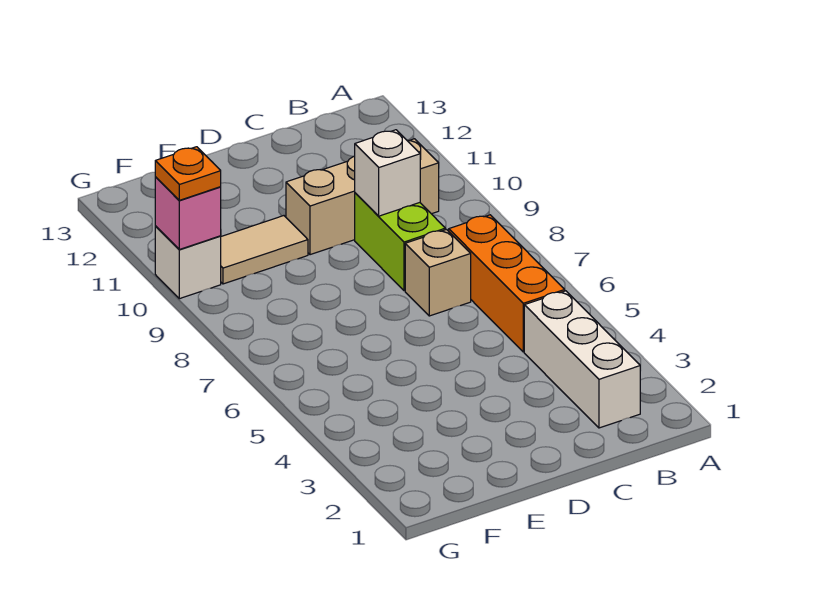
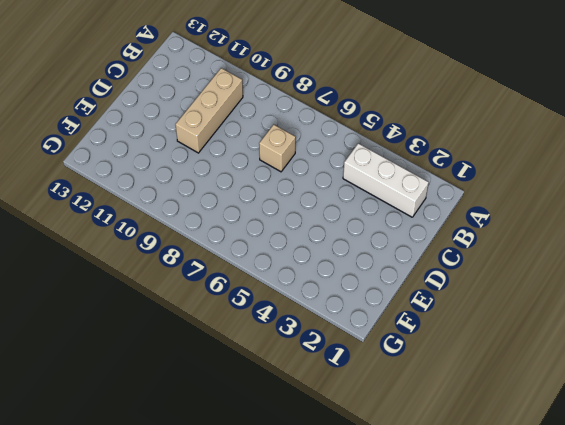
none -> orange 1x3 brick [449,215,565,352]
none -> lime 1x2 brick [355,193,445,291]

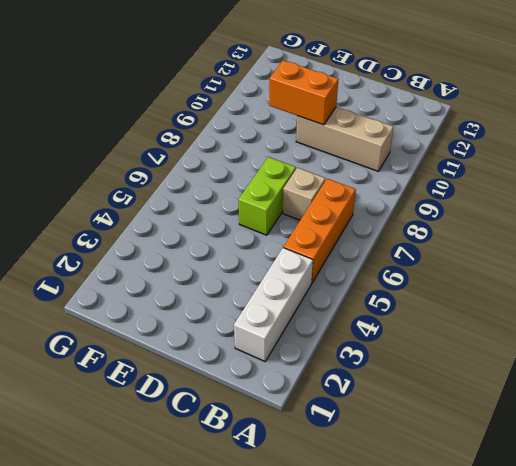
lime 1x2 brick [238,157,296,235] -> lime 1x2 brick moved to [355,193,445,291]
orange 1x2 brick [269,60,339,125] -> none
none -> tan 1x2 tile [221,216,308,284]
none -> white 1x1 brick [155,226,221,299]

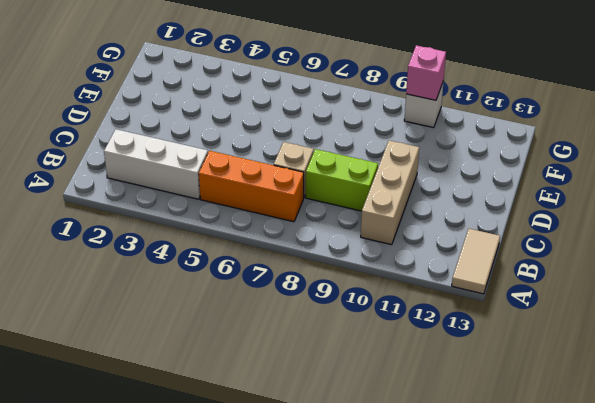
tan 1x2 tile [452,229,500,294] -> tan 1x2 tile moved to [221,216,308,284]
none -> white 1x1 brick [355,130,420,216]
none -> orange 1x1 plate [155,147,221,200]

